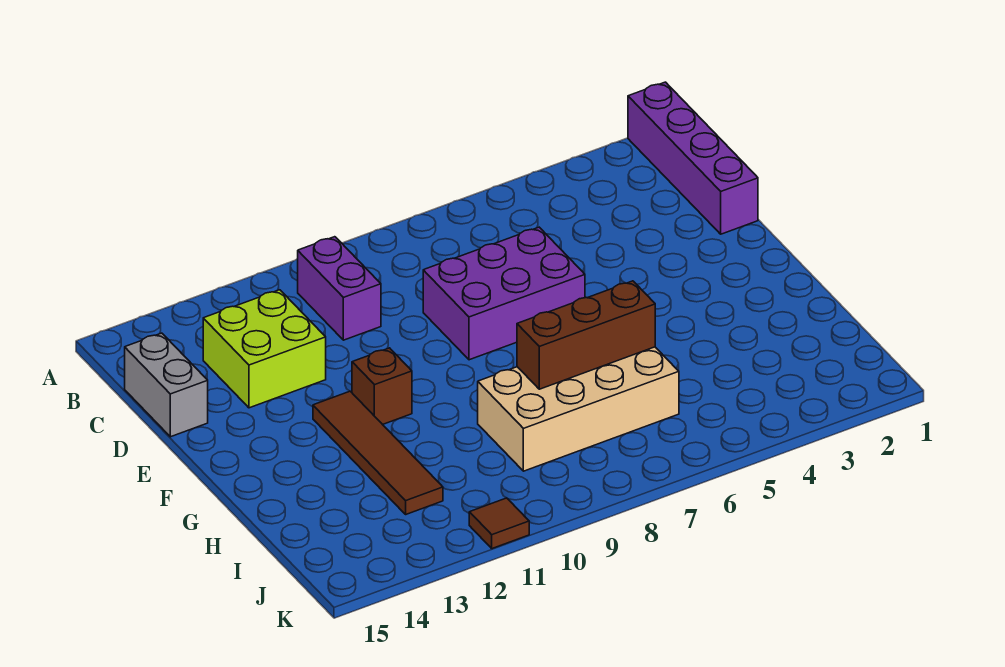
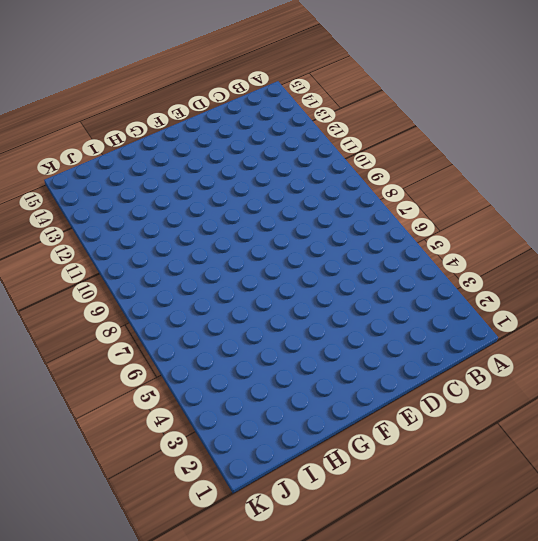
none -> purple 1x4 brick [628,82,758,234]
none -> purple 1x2 brick [298,237,381,340]

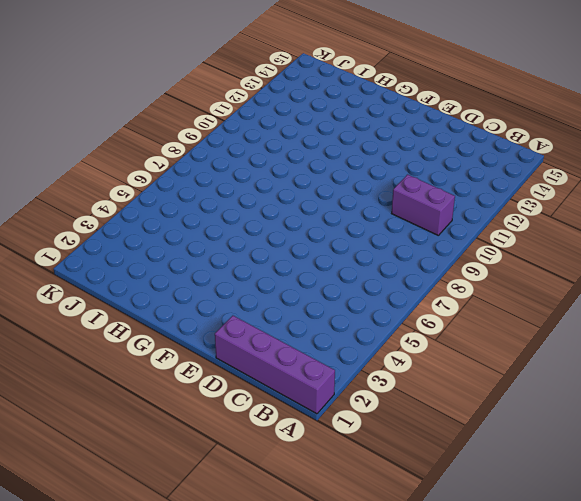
none -> lime 2x2 brick [203,290,326,408]
none -> grey 1x2 brick [125,333,208,437]

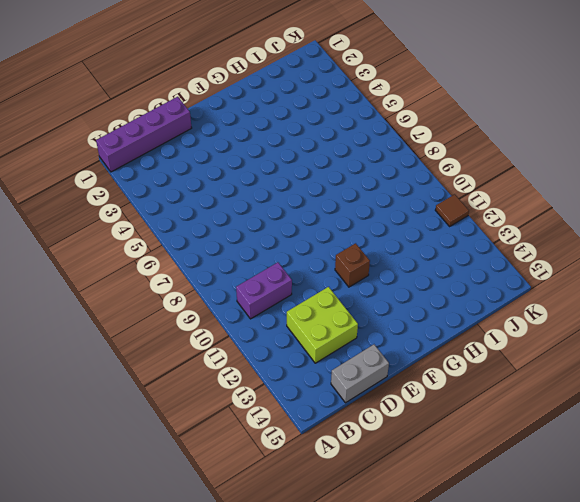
none -> purple 2x3 brick [423,227,585,360]
none -> brown 1x4 tile [313,391,443,514]

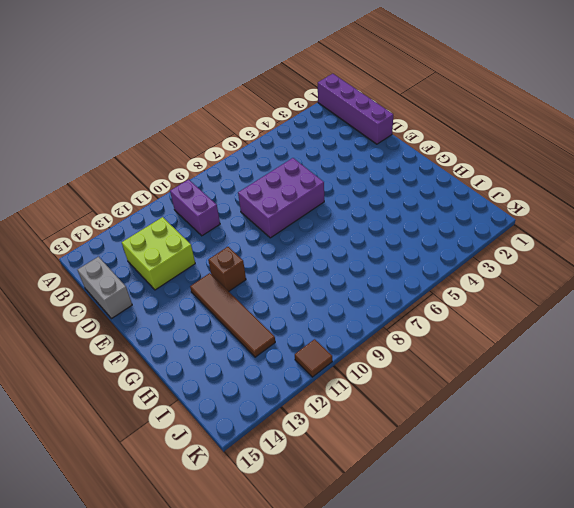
none -> tan 2x4 brick [478,347,679,471]
none -> brown 1x3 brick [517,281,655,389]

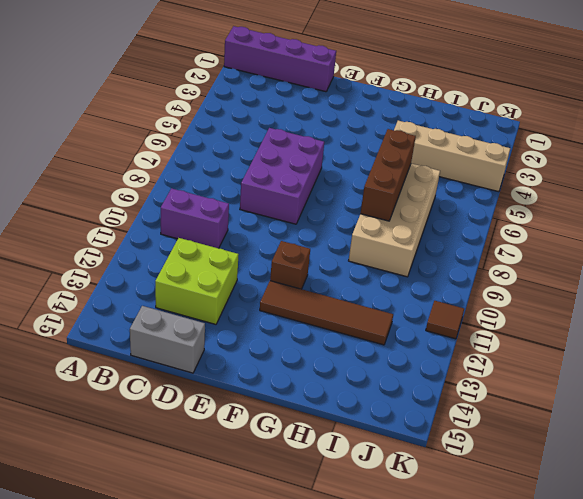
tan 1x4 brick [394,121,510,192] -> none

